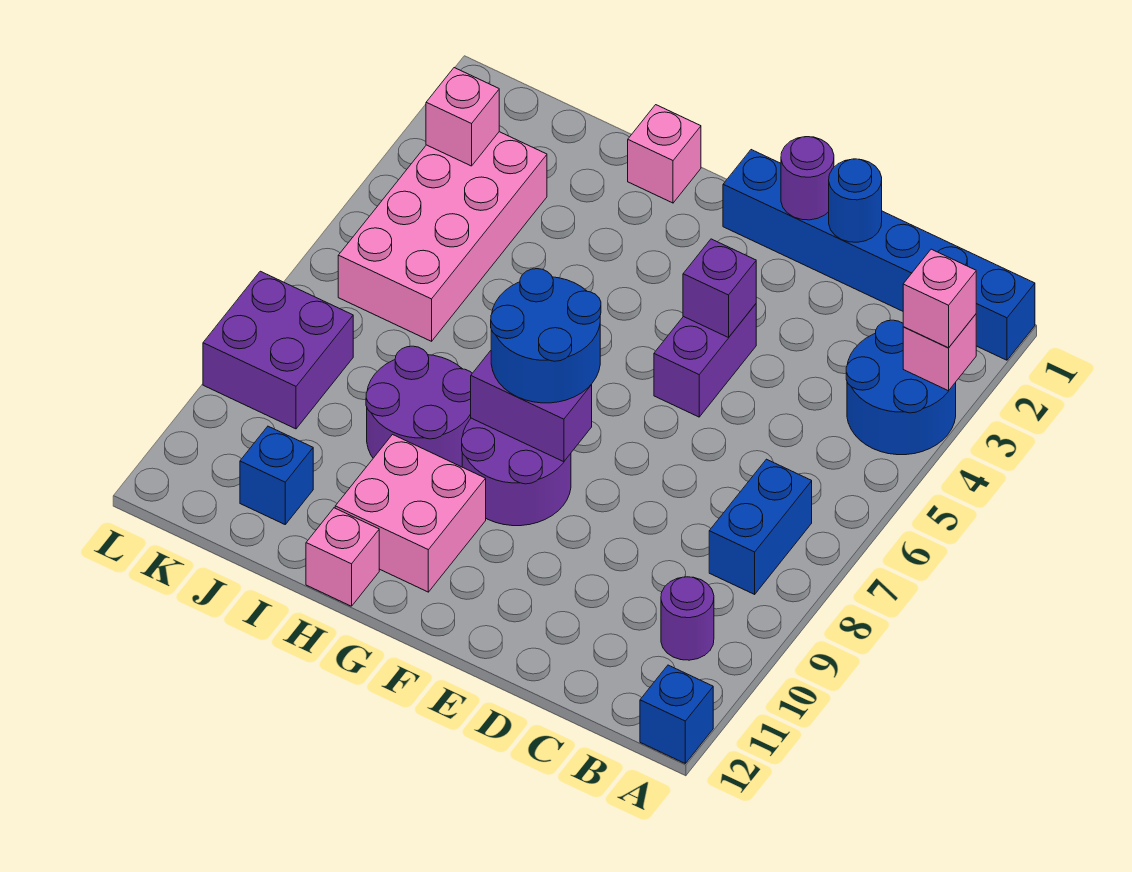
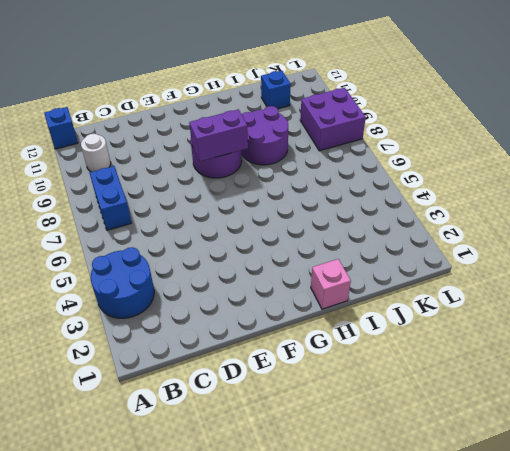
white 1x1 round brick [81,134,111,172] -> purple 1x1 round brick [661,577,714,660]
none -> blue 1x6 brick [723,150,1035,360]
none -> purple 1x2 brick [654,304,756,417]
none -> pink 2x2 brick [335,435,486,592]

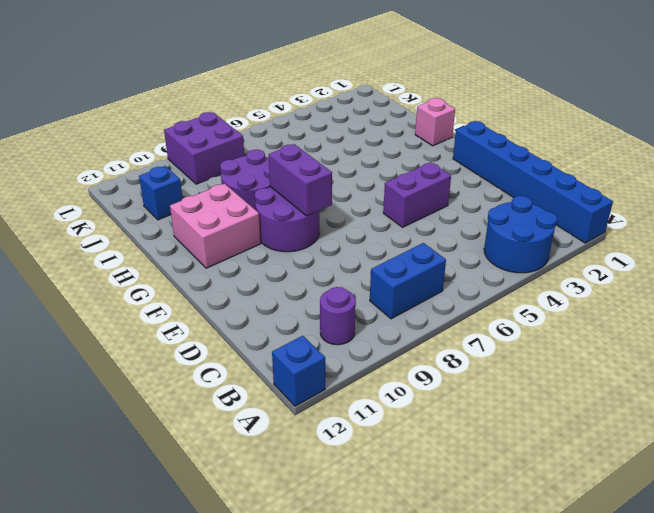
none -> pink 1x1 brick [306,508,379,606]
none -> pink 2x4 brick [338,132,547,341]
none -> pink 1x1 brick [903,314,976,391]

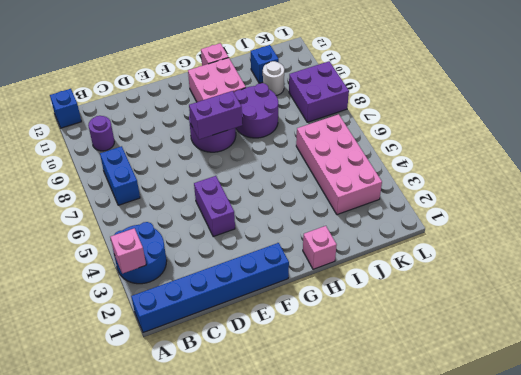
white 1x1 round brick [263,61,284,95] -> none
none -> blue 1x1 round brick [829,159,882,242]
none -> purple 1x1 round brick [781,137,834,220]
none -> purple 1x1 brick [683,239,756,337]

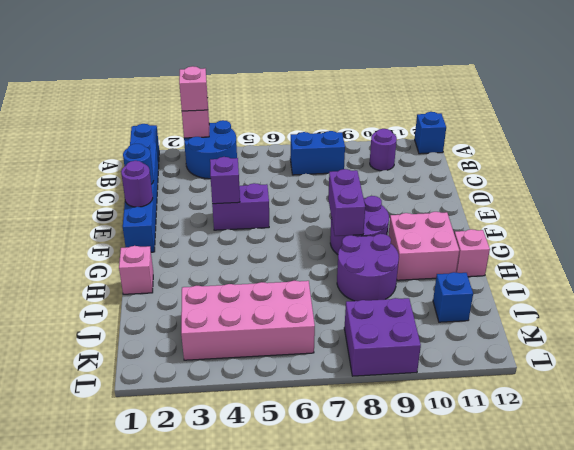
none -> pink 1x1 brick [426,68,499,166]
none -> blue 2x2 round brick [491,269,601,403]

